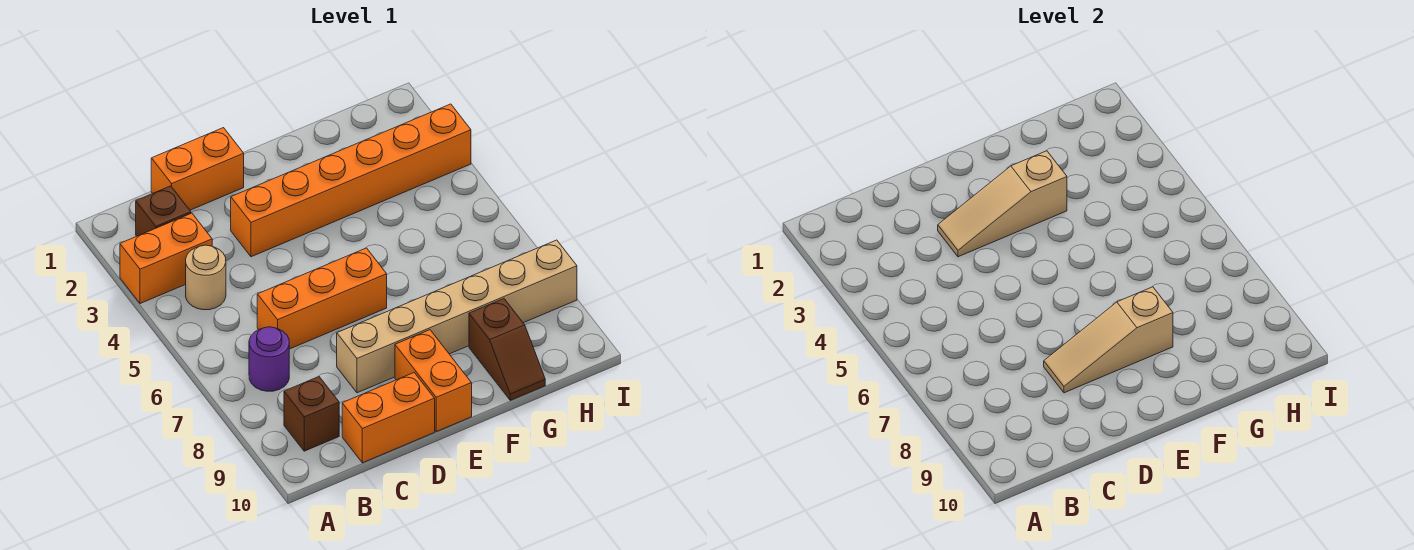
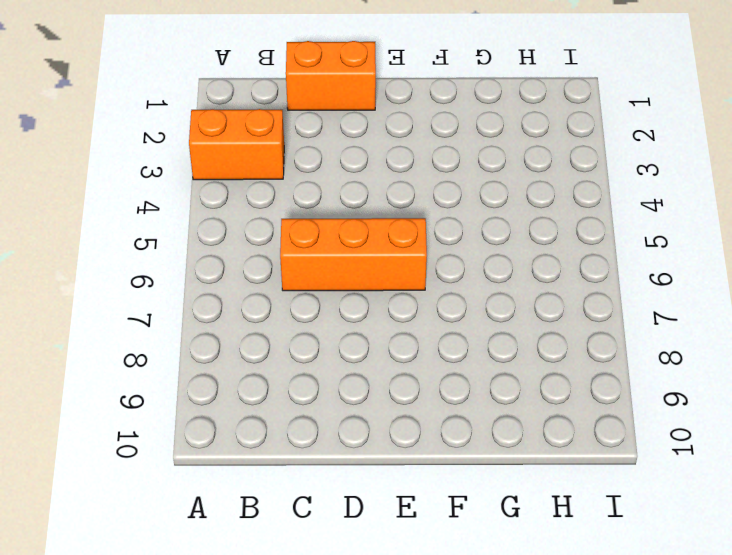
none -> brown 1x1 brick [136,186,191,236]
none -> tan 1x1 round brick [186,245,226,310]
none -> purple 1x1 round brick [249,327,289,391]

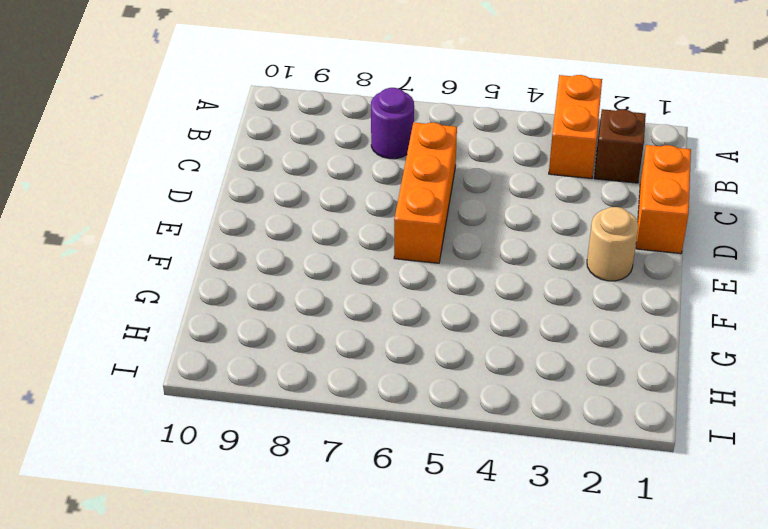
tan 1x1 round brick [587,207,638,281] -> tan 1x1 round brick moved to [186,245,226,310]
none -> brown 1x1 brick [284,376,339,451]
none -> orange 1x2 brick [342,373,435,463]
none -> orange 1x6 brick [231,104,471,257]

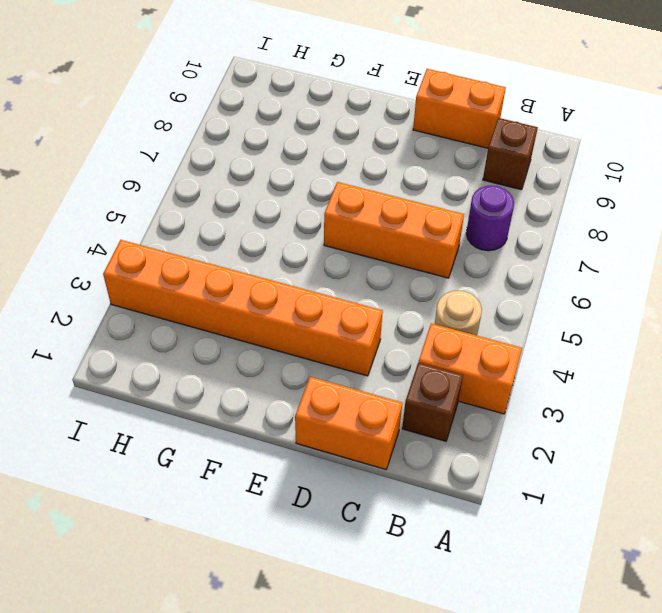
none -> tan 1x6 brick [337,240,577,393]
none -> orange 1x2 brick [395,330,472,432]
none -> brown 1x2 slope [469,299,545,400]

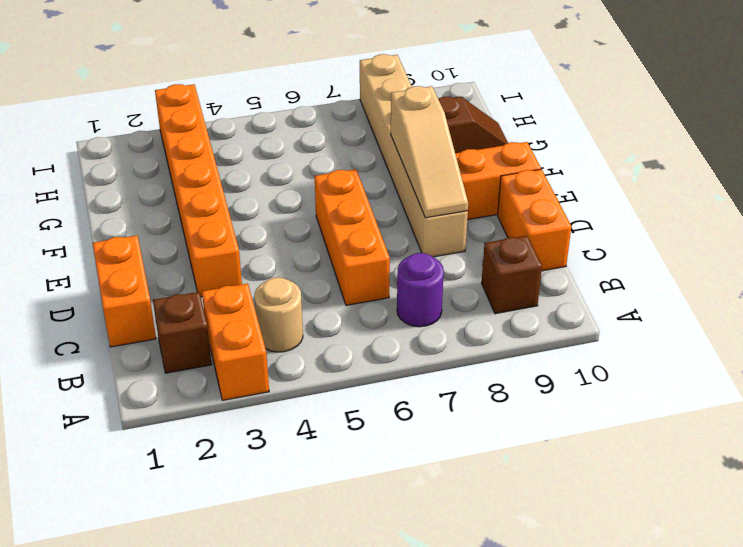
none -> tan 1x3 slope [938,151,1067,257]

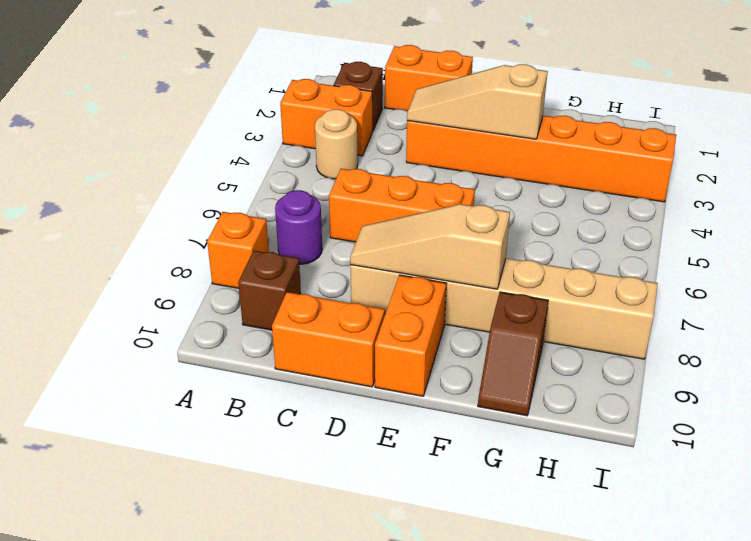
orange 1x1 brick [207,212,269,288] -> none

